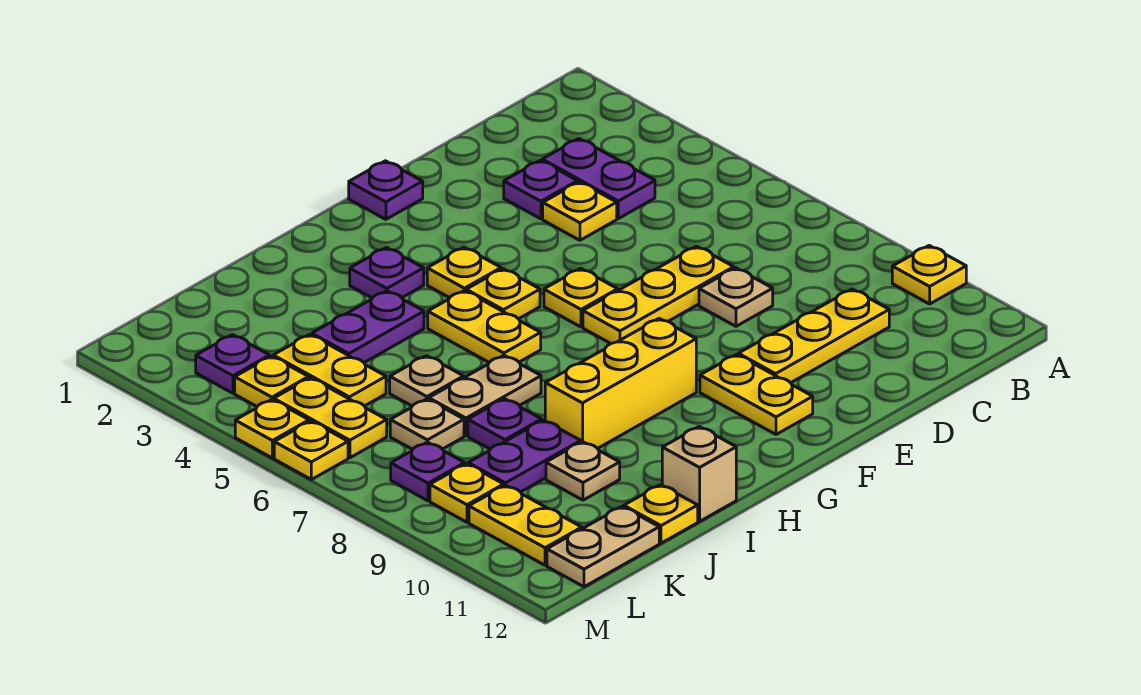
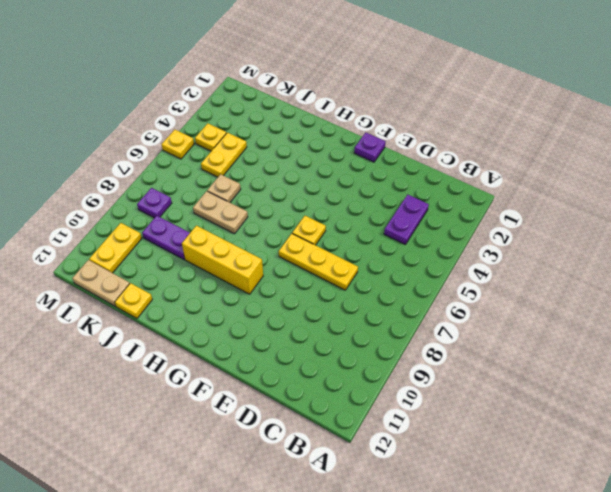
none -> yellow 1x1 plate [892,246,966,304]
none -> yellow 1x3 plate [738,289,889,383]
none -> purple 1x1 plate [504,160,578,219]
none -> yellow 1x1 plate [543,182,617,240]

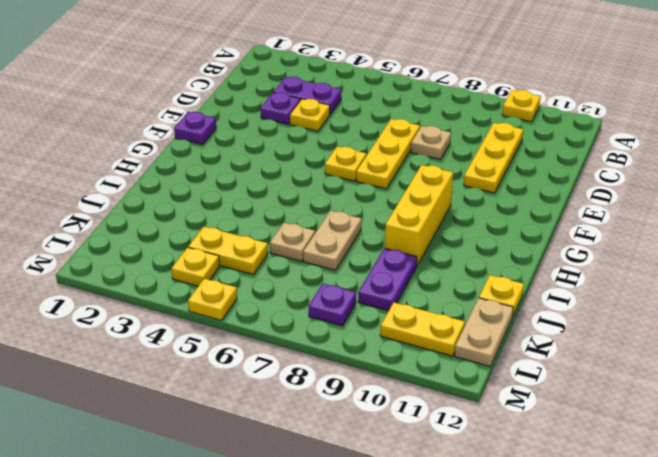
none -> yellow 1x2 plate [700,354,813,434]
none -> yellow 1x1 plate [427,247,501,298]
none -> yellow 1x1 plate [466,269,540,319]
none -> purple 1x1 plate [350,248,424,298]

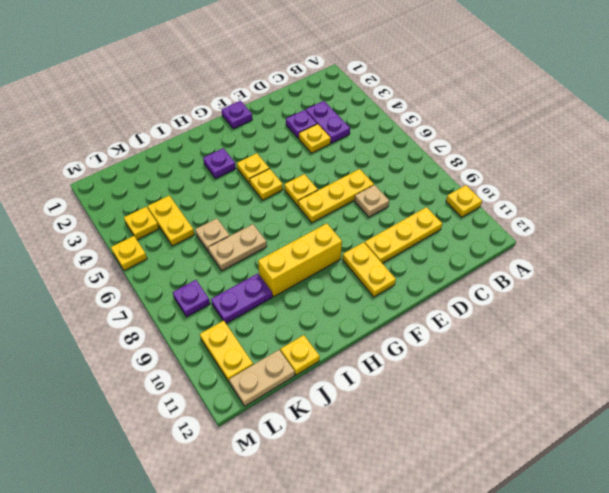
none -> yellow 1x2 plate [428,290,541,362]
none -> purple 1x2 plate [312,291,424,363]
none -> tan 1x1 brick [662,427,736,521]
none -> purple 1x1 plate [468,399,542,449]

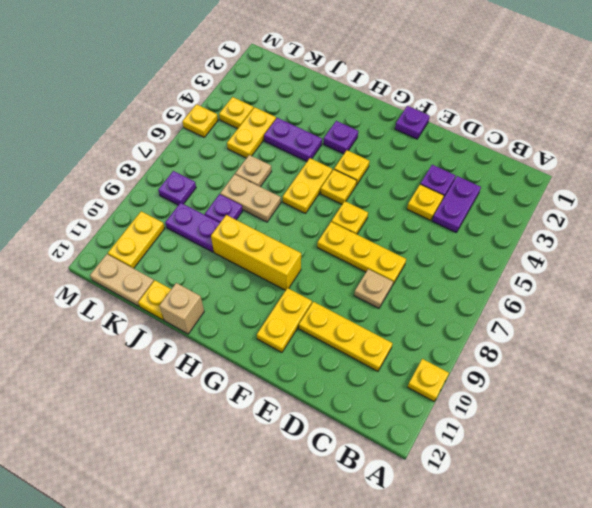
none -> tan 1x1 plate [546,442,620,500]
none -> tan 1x1 plate [390,399,464,449]
none -> purple 1x1 plate [196,335,270,393]
none -> yellow 1x2 plate [274,378,387,458]

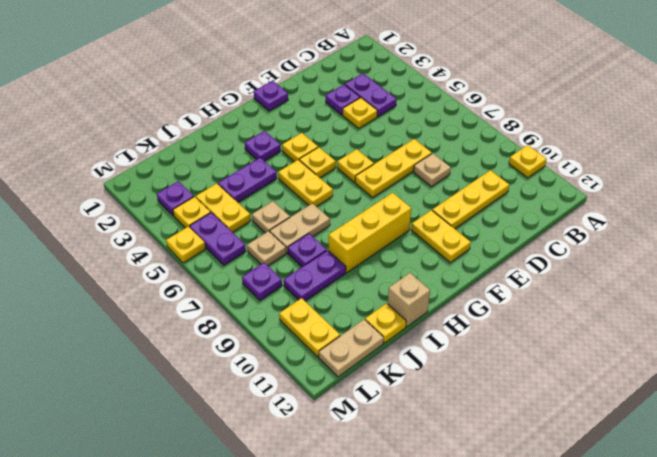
purple 1x2 plate [190,213,246,265] -> yellow 1x2 plate [274,378,387,458]
none -> tan 1x1 plate [546,442,620,500]
none -> yellow 1x1 plate [430,464,504,522]
none -> yellow 1x1 plate [274,421,348,480]

